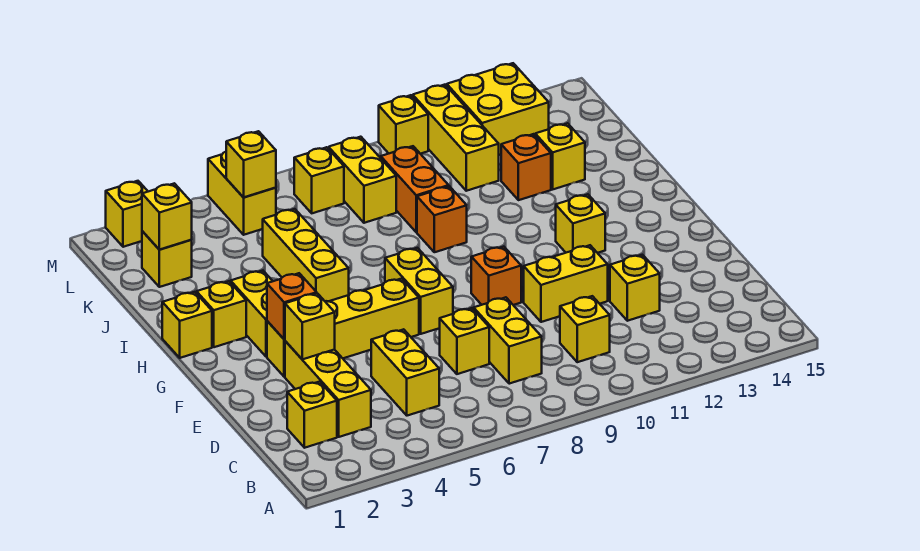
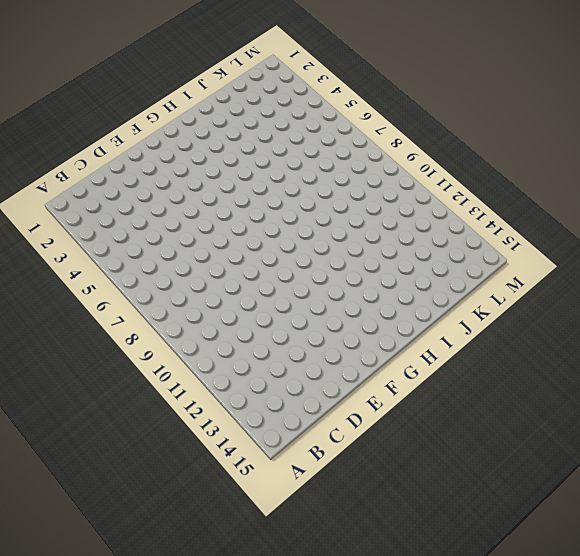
none -> yellow 1x1 brick [287,382,337,448]
none -> yellow 1x3 brick [285,341,371,437]
none -> yellow 1x2 brick [371,329,439,416]
none -> yellow 1x2 brick [474,297,542,384]

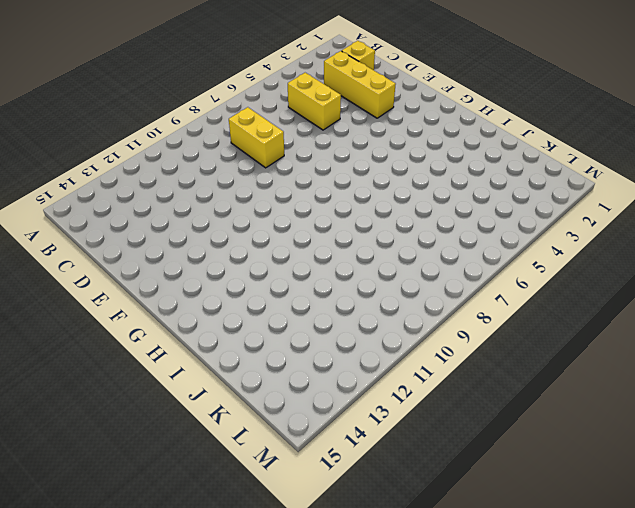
none -> yellow 1x1 brick [560,296,610,362]
none -> yellow 1x1 brick [440,308,489,374]
none -> yellow 1x1 brick [610,255,660,321]
none -> yellow 1x2 brick [524,245,608,322]

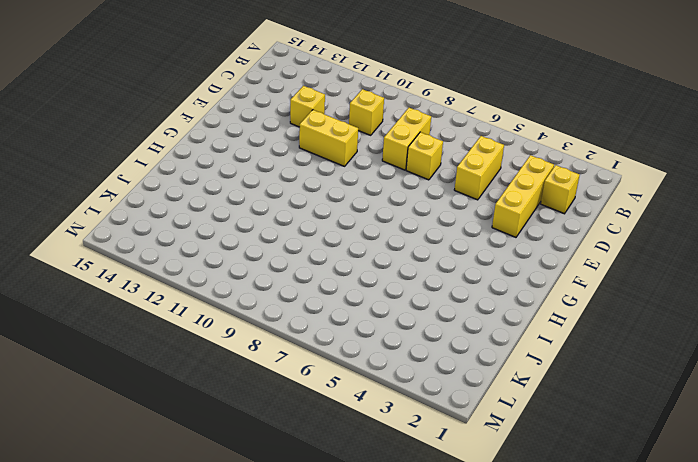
none -> yellow 1x4 brick [267,279,419,377]
none -> yellow 1x2 brick [385,248,453,334]
none -> orange 1x1 brick [471,247,521,305]
none -> yellow 1x2 brick [231,271,273,357]

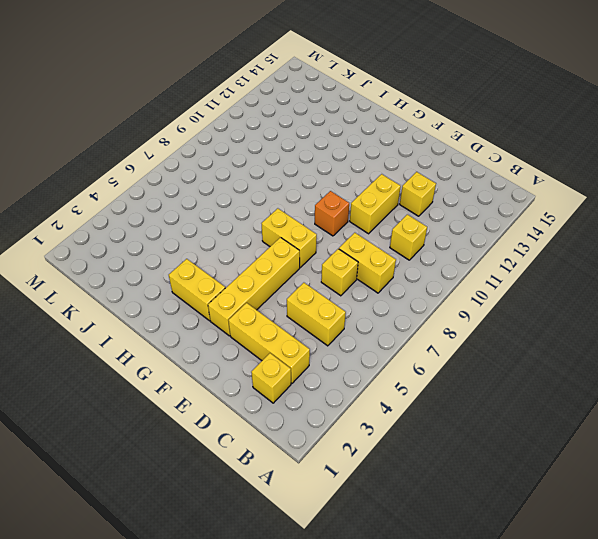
none -> yellow 1x1 brick [556,194,605,253]
none -> yellow 1x1 brick [162,292,212,358]
none -> yellow 1x1 brick [196,281,246,347]
none -> yellow 1x3 brick [263,209,349,301]

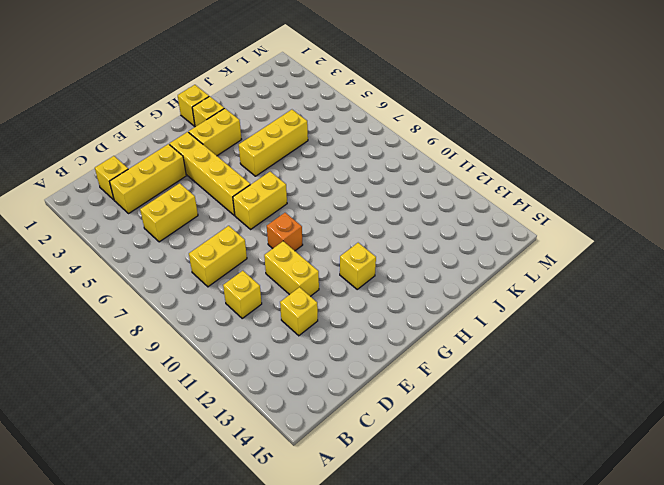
none -> yellow 1x1 brick [440,308,489,374]
none -> orange 1x1 brick [417,186,467,252]
none -> orange 1x2 brick [381,146,449,232]
none -> orange 1x1 brick [501,134,551,200]

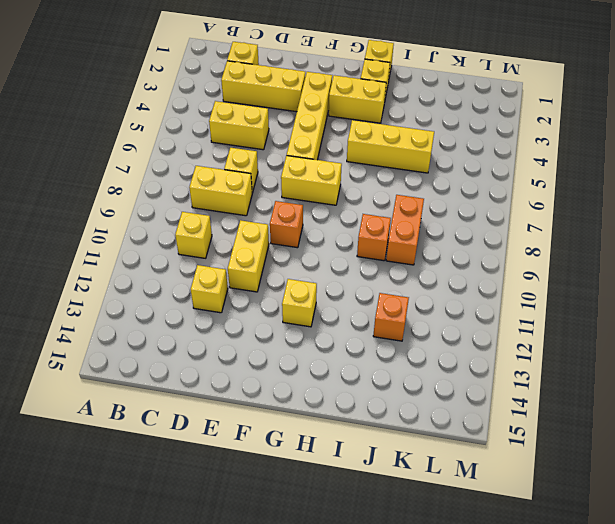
orange 1x2 brick [386,195,424,265] -> orange 1x2 brick turned to [381,146,449,232]
none -> yellow 1x1 brick [535,123,585,189]
none -> yellow 1x1 brick [142,231,192,287]
none -> yellow 1x2 brick [329,137,396,223]
none -> yellow 1x3 brick [413,85,499,191]

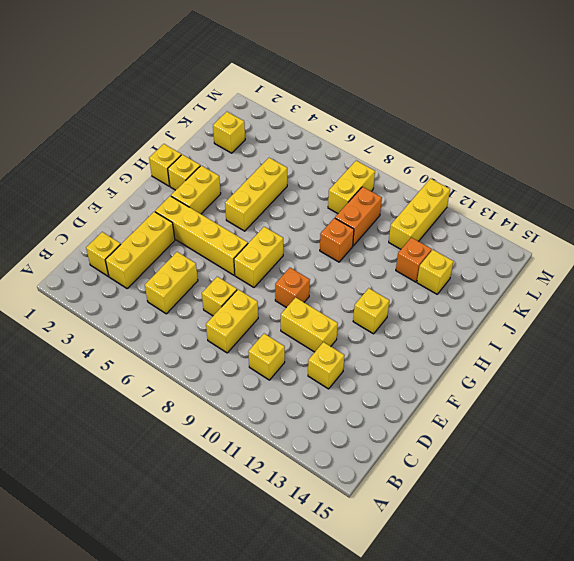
none -> yellow 1x2 brick [208,152,276,235]
none -> yellow 1x1 brick [294,147,344,213]
none -> yellow 2x2 brick [447,63,549,155]
none -> yellow 1x1 brick [106,181,148,247]

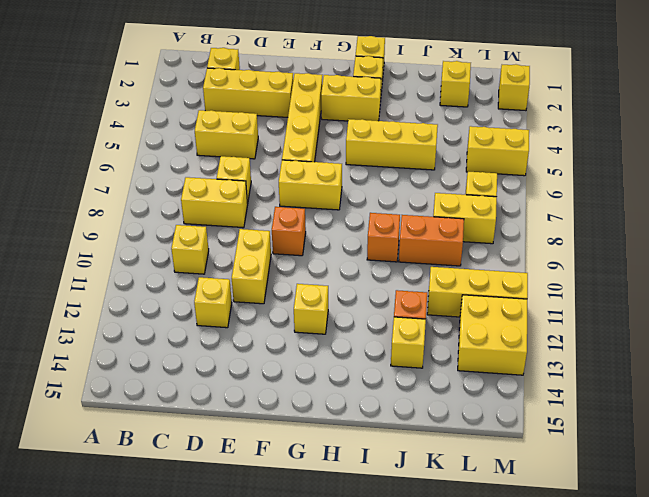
none -> yellow 1x1 brick [379,95,428,154]
none -> yellow 1x1 brick [285,293,335,359]
none -> orange 1x1 brick [267,273,317,339]
none -> yellow 1x1 brick [142,183,192,250]

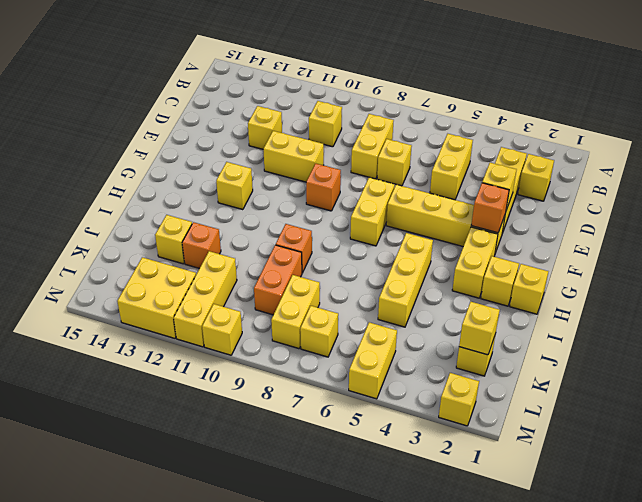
none -> yellow 1x1 brick [226,131,276,198]

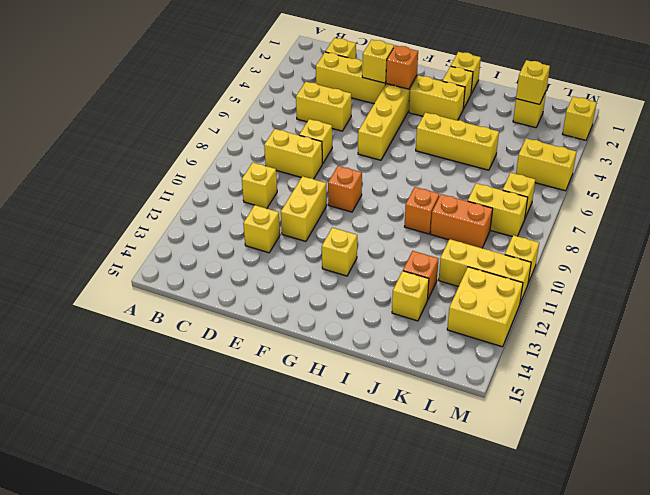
none -> yellow 1x2 brick [385,248,453,334]
none -> yellow 1x1 brick [226,131,276,198]

